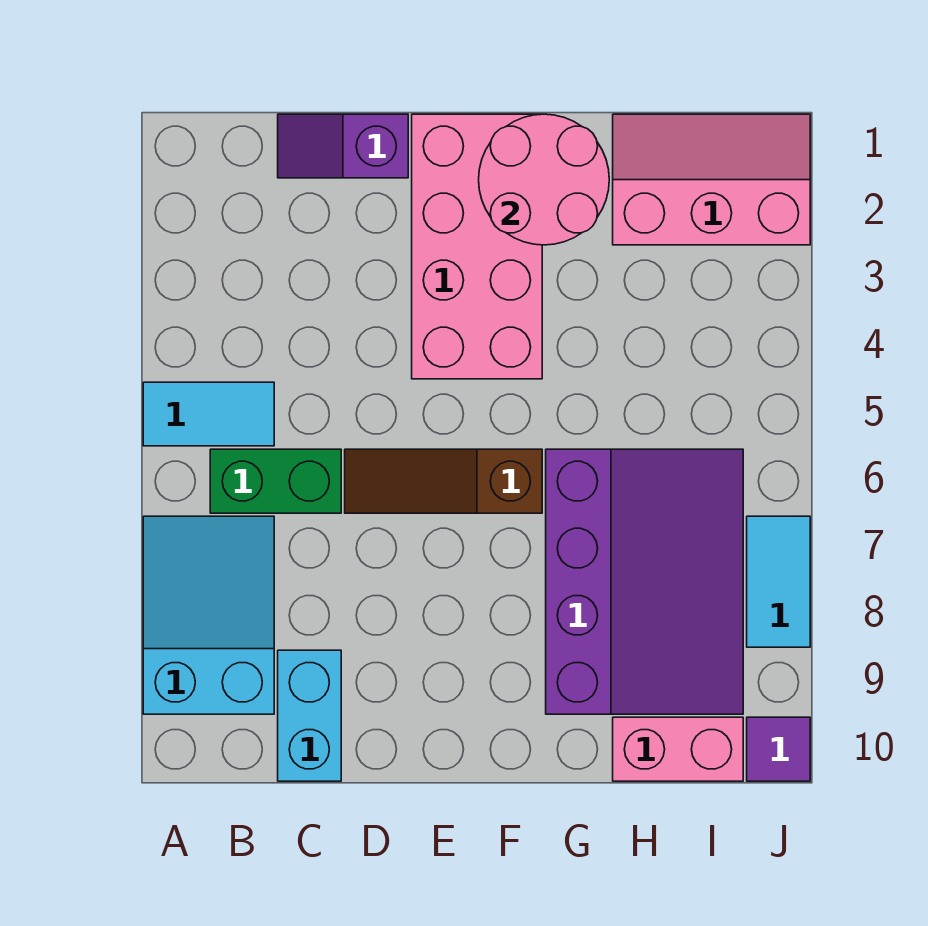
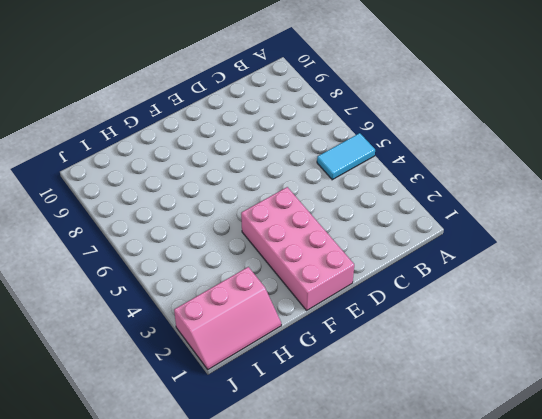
none -> cyan 2x3 slope [143,516,274,714]
none -> green 1x2 brick [210,449,341,513]
none -> purple 1x2 slope [278,114,408,178]

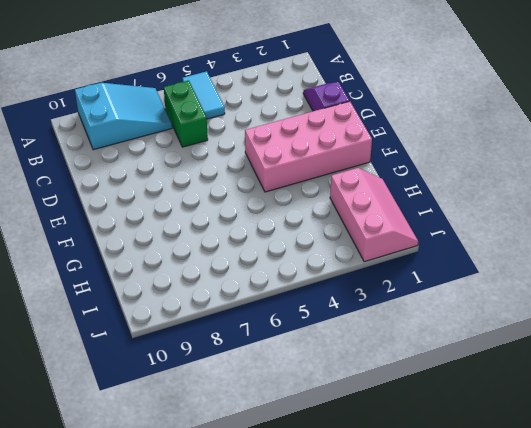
none -> cyan 1x2 brick [278,650,341,781]
none -> brown 1x3 slope [345,449,542,513]
none -> purple 3x4 slope [546,449,743,714]

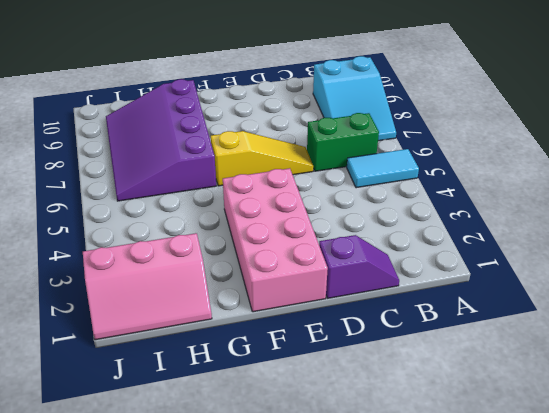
yellow 1x3 slope [211,131,313,186] -> brown 1x3 slope [345,449,542,513]
none -> cyan 1x2 brick [278,650,341,781]
none -> pink 1x2 brick [613,717,743,781]
none -> cyan 1x2 tile [747,516,810,647]

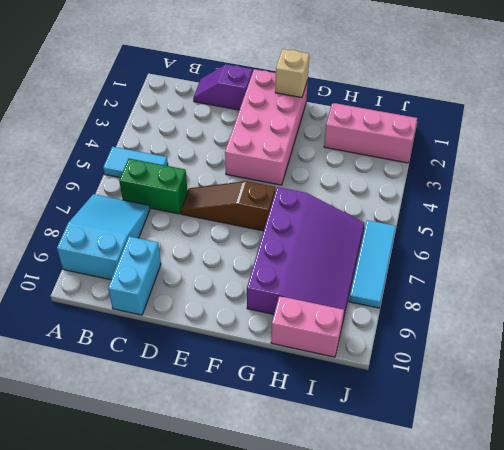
tan 1x1 brick [275,49,309,98] -> pink 2x2 round brick [479,114,609,245]
cyan 1x3 tile [349,220,396,308] -> cyan 1x2 tile [747,516,810,647]
none -> purple 1x1 tile [747,717,810,781]

